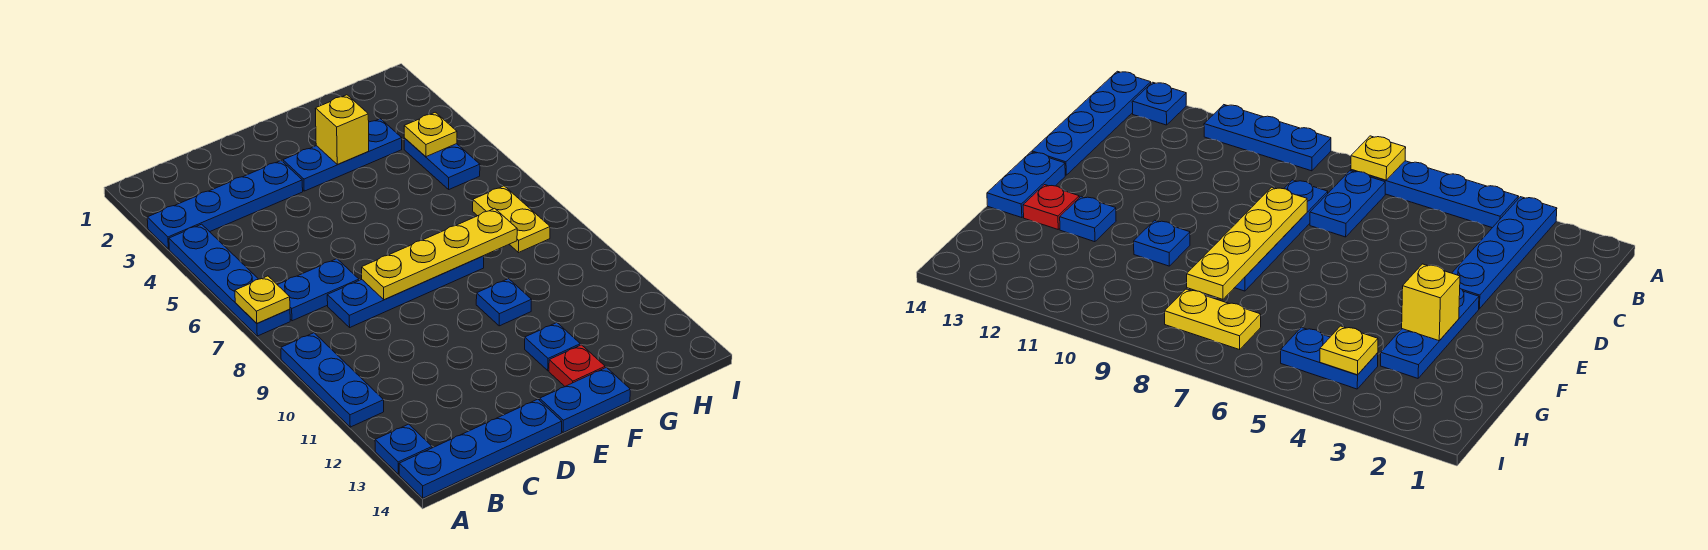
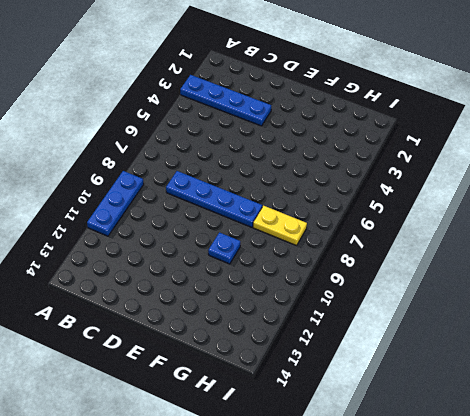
yellow 1x2 plate [253,206,307,246] -> yellow 1x2 plate turned to [473,186,550,253]
none -> blue 1x4 plate [169,224,290,336]
none -> blue 1x1 plate [375,424,432,474]
none -> blue 1x4 plate [399,399,562,498]

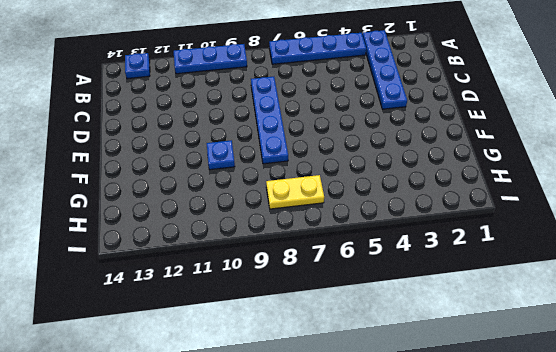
none -> blue 1x4 plate [399,399,562,498]
none -> blue 1x2 plate [278,259,359,321]
none -> blue 1x3 plate [283,119,402,191]

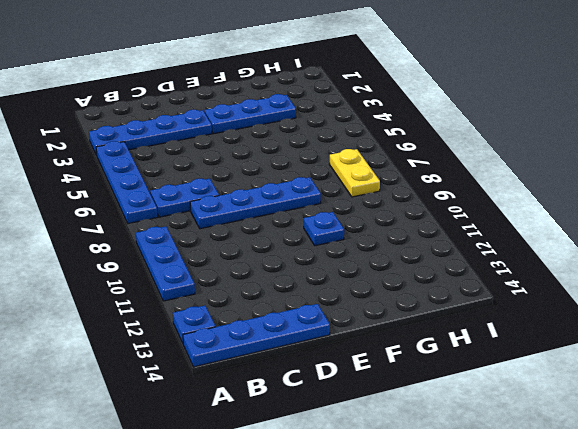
none -> blue 1x2 plate [540,367,630,433]
none -> blue 1x1 plate [525,323,580,371]
none -> red 1x1 plate [549,345,605,386]

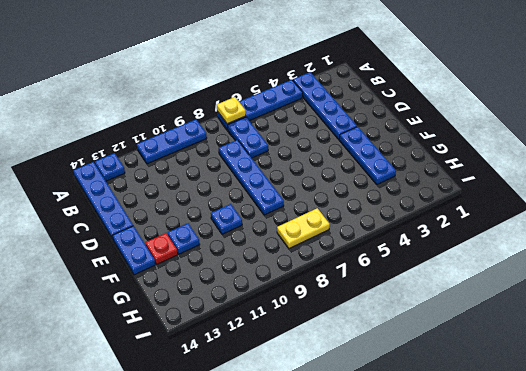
none -> blue 1x2 plate [404,138,480,189]
none -> yellow 1x4 plate [362,208,517,300]
none -> yellow 1x1 brick [315,95,369,165]

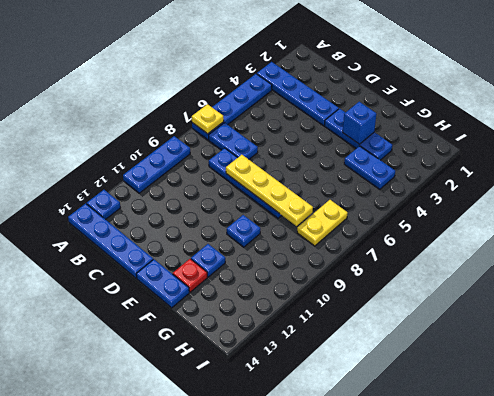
blue 1x1 brick [343,102,376,144] -> yellow 1x1 brick [315,95,369,165]
blue 1x2 plate [344,146,395,189] -> blue 1x2 plate turned to [404,138,480,189]
none -> yellow 1x1 plate [404,112,457,157]

